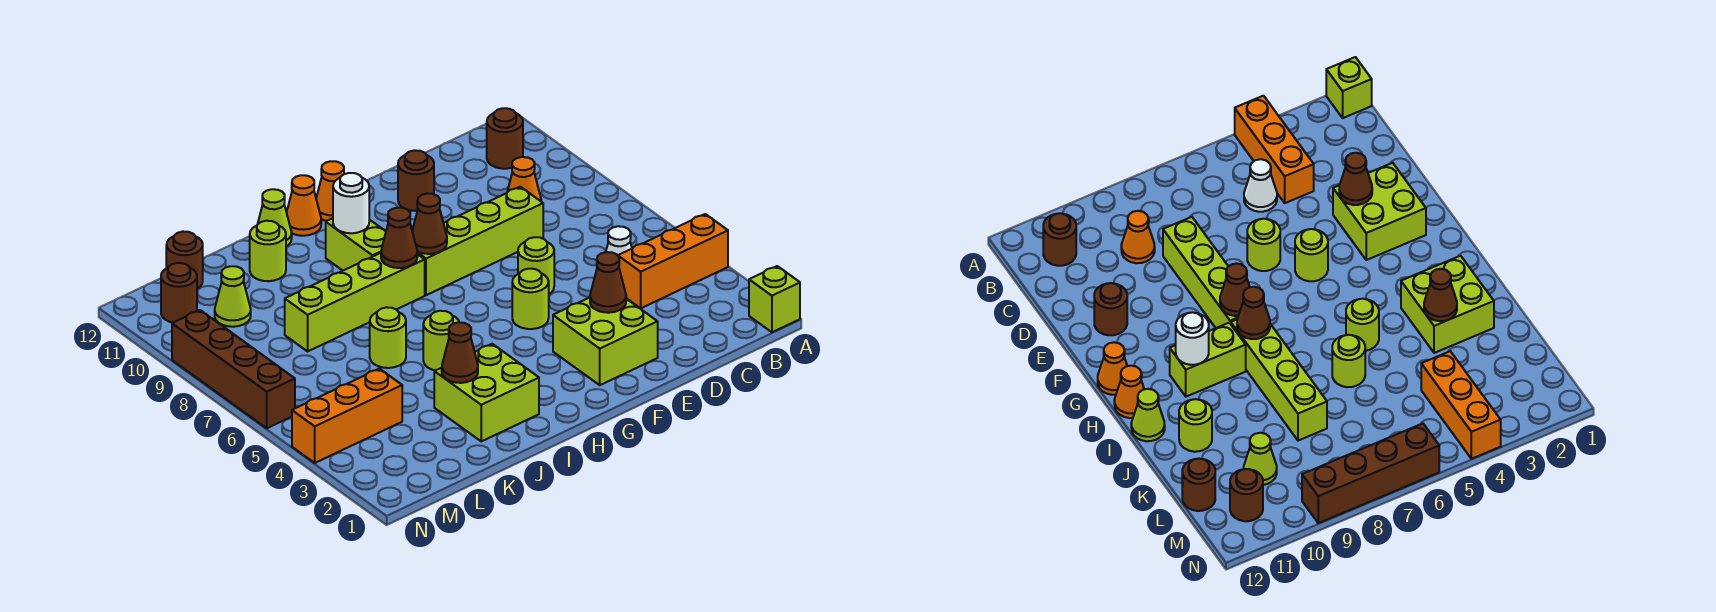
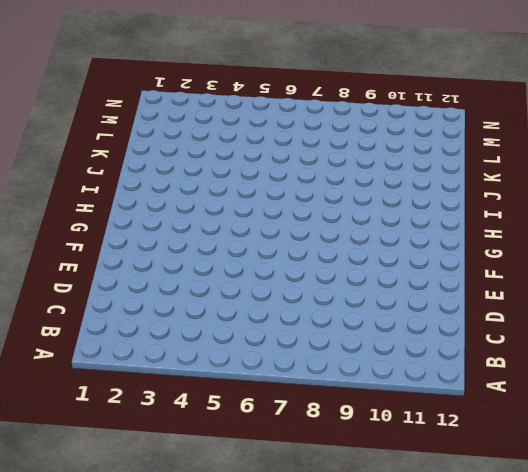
none -> lime 1x1 brick [749,266,800,332]
none -> orange 1x3 brick [618,214,728,308]
none -> brown 1x1 round brick [487,108,523,169]

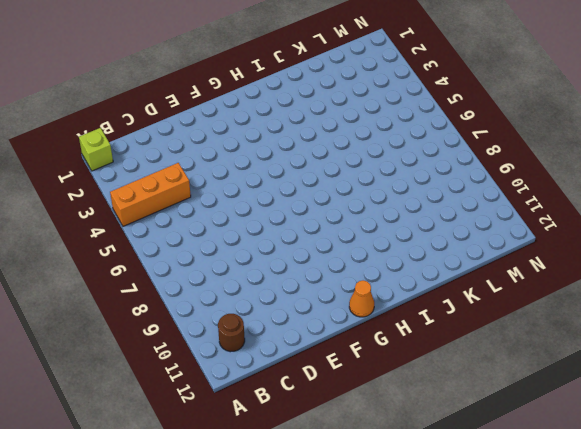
none -> white 1x1 cone [606,226,632,255]
none -> orange 1x1 cone [507,157,541,201]
none -> lime 1x4 brick [417,187,543,295]

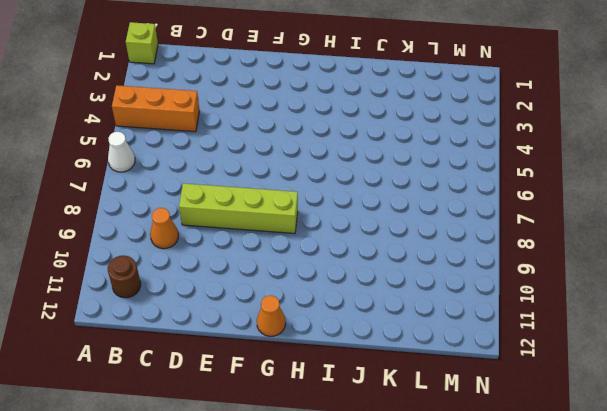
white 1x1 cone [108,132,135,172] -> white 1x1 cone moved to [606,226,632,255]
none -> lime 2x2 brick [553,298,658,385]
none -> lime 1x1 round brick [518,237,554,294]
none -> brown 1x1 round brick [398,150,434,211]

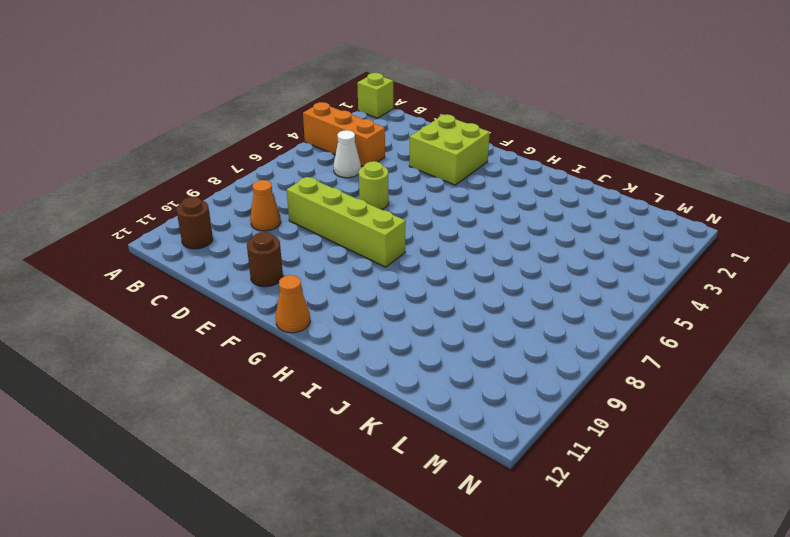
none -> lime 1x1 round brick [512,269,549,329]
none -> lime 1x4 brick [285,253,425,351]
none -> lime 1x2 brick [326,218,386,271]

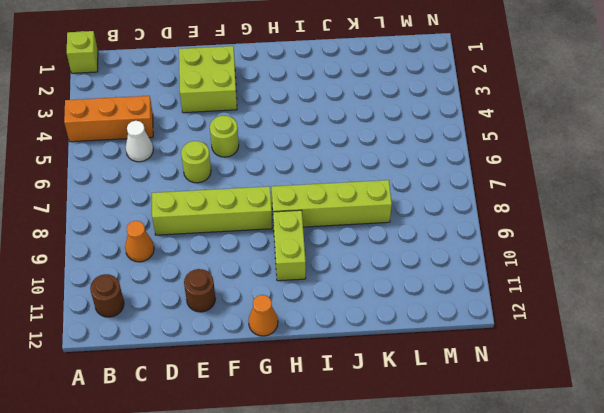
none -> orange 1x1 cone [287,175,321,236]
none -> lime 2x2 brick [434,344,539,441]
none -> lime 1x1 round brick [423,311,459,371]

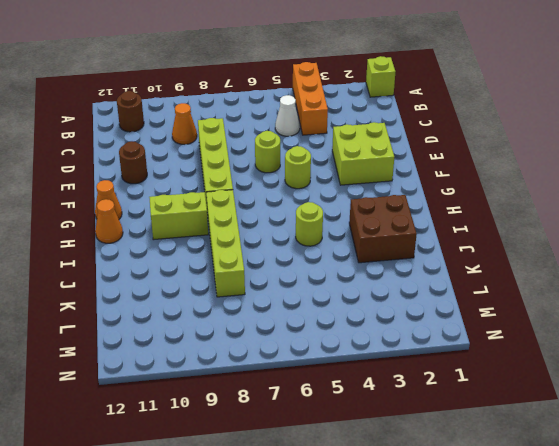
brown 2x2 brick [349,195,417,263] -> lime 2x2 brick [434,344,539,441]
none -> lime 1x1 cone [258,189,292,246]
none -> lime 1x1 round brick [370,307,406,368]
none -> lime 1x1 round brick [250,221,286,281]

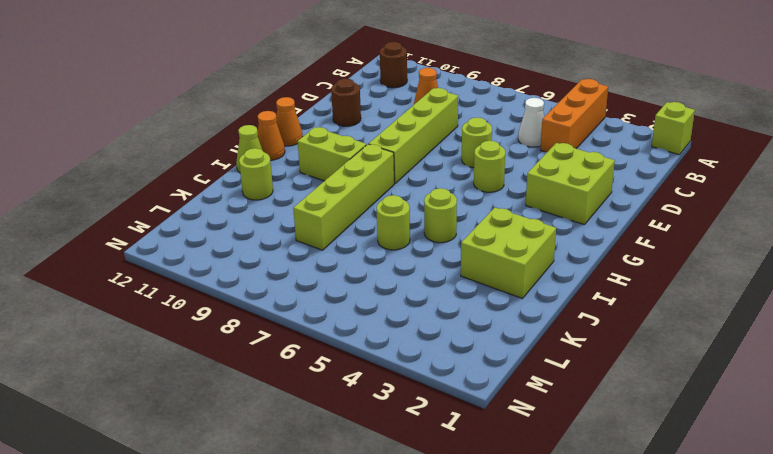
none -> orange 1x3 brick [292,369,402,463]
none -> lime 1x1 cone [215,266,251,327]
none -> brown 1x1 round brick [166,232,203,289]

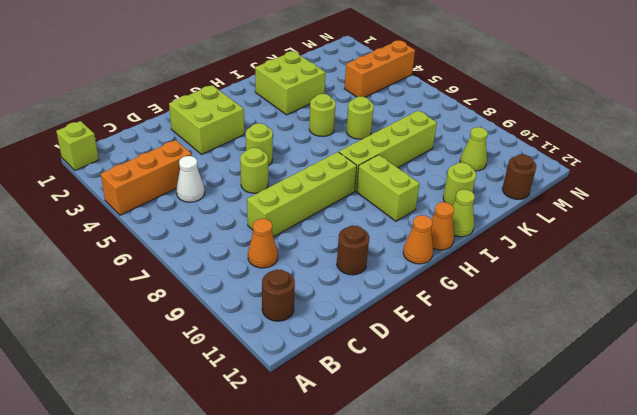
none -> brown 1x1 round brick [161,263,197,323]
none -> brown 1x4 brick [172,310,295,428]
none -> brown 1x1 cone [590,252,626,313]

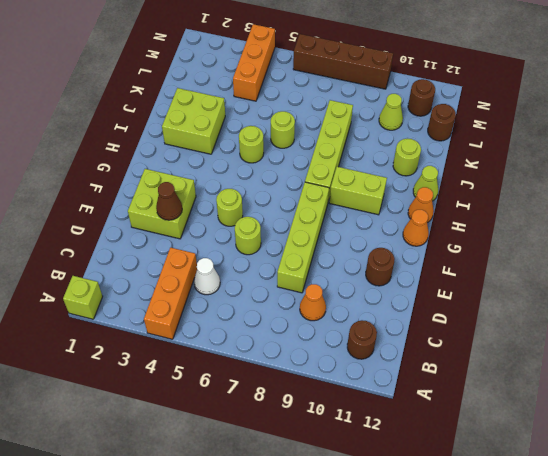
none -> brown 1x1 cone [412,194,447,254]
none -> brown 1x1 cone [381,208,417,268]
none -> white 1x1 round brick [333,173,369,233]

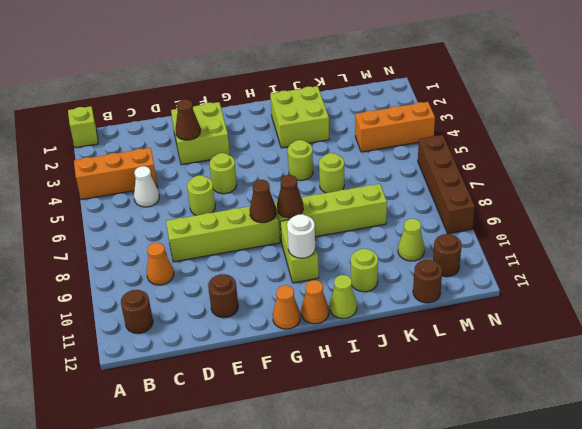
none -> brown 1x1 cone [442,322,478,383]

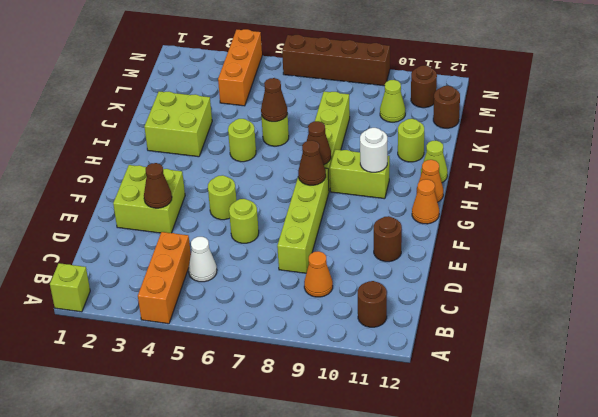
brown 1x1 cone [261,78,287,122] -> brown 1x1 cone moved to [442,322,478,383]

